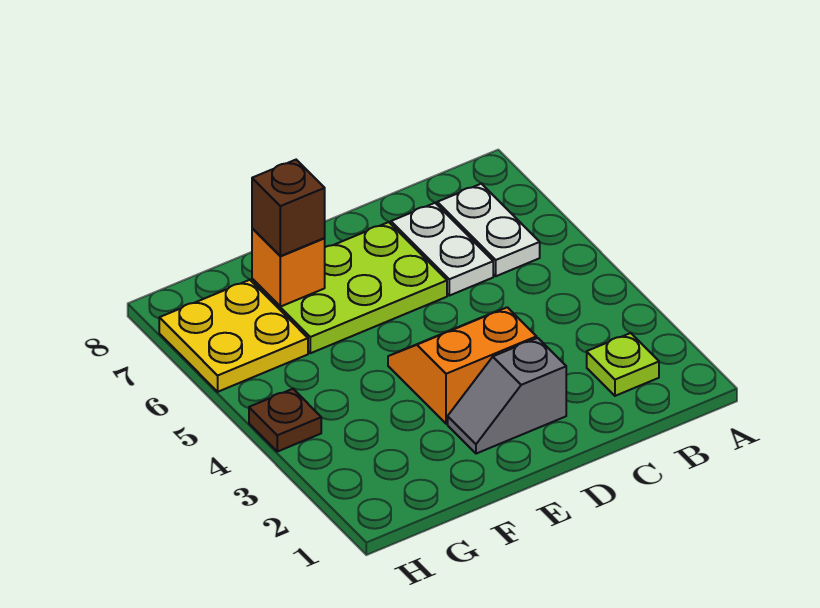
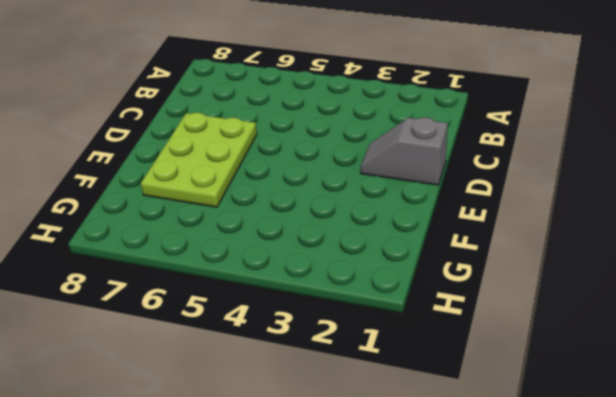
grey 1x2 slope [360,118,448,185] -> grey 1x2 slope turned to [448,338,566,454]
none -> lime 1x1 plate [587,333,659,396]
none -> white 1x2 plate [437,184,540,276]

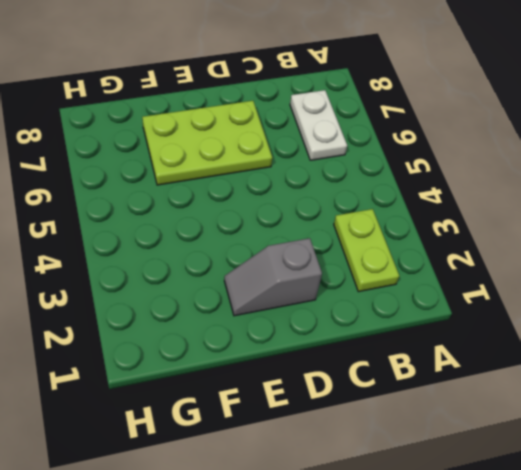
lime 1x2 plate [334,209,399,292] -> lime 1x1 plate [587,333,659,396]
none -> white 1x2 plate [391,203,493,296]
none -> orange 2x2 slope [388,307,537,424]

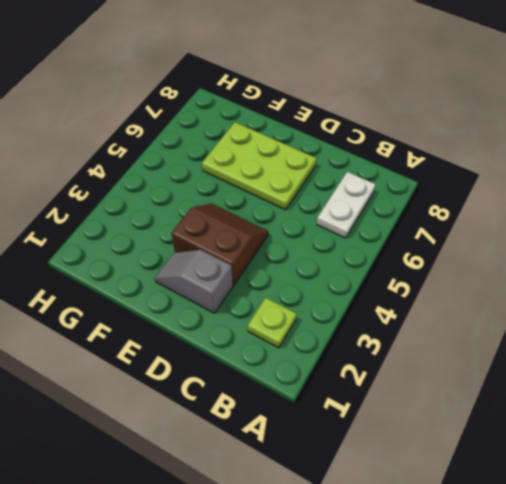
brown 2x2 slope [171,203,268,285] -> orange 2x2 slope [388,307,537,424]
none -> white 1x2 plate [391,203,493,296]
none -> yellow 2x2 plate [159,280,308,392]

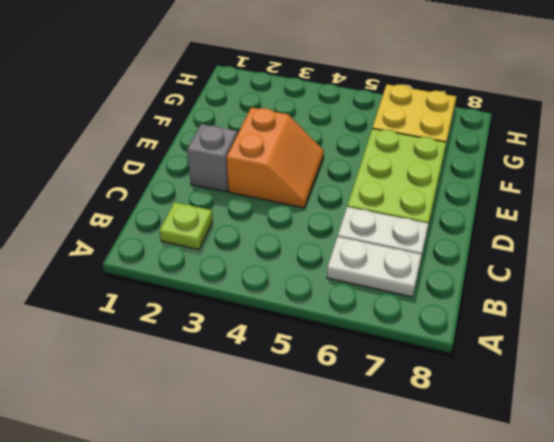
none -> brown 1x1 plate [249,389,321,452]
none -> orange 1x1 brick [252,229,325,307]

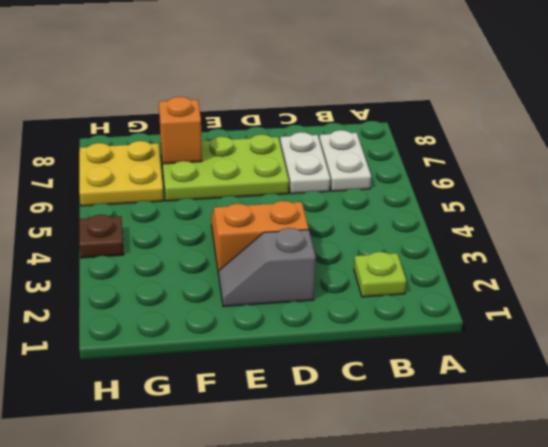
none -> brown 1x1 brick [252,160,325,256]

